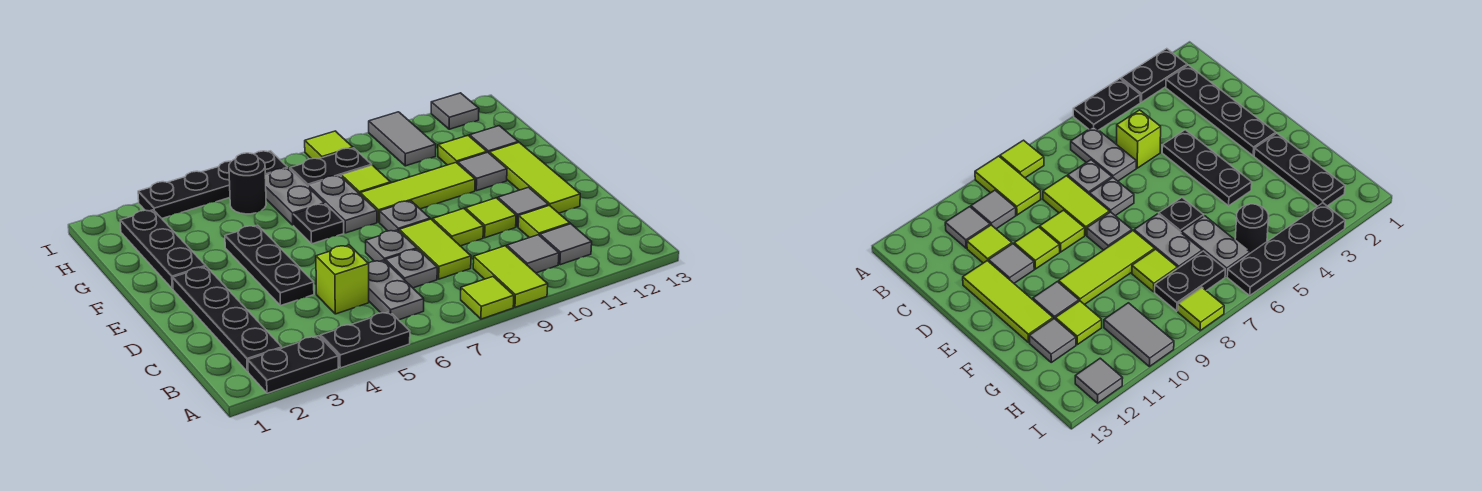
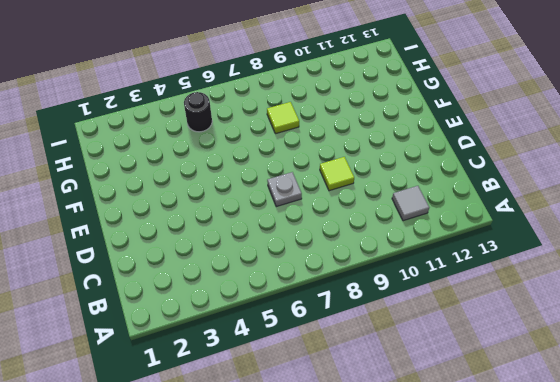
none -> black 1x2 plate [248,336,338,393]
none -> black 1x2 plate [321,312,410,368]
none -> lime 1x1 tile [461,277,514,319]
none -> lime 1x2 tile [473,246,548,307]

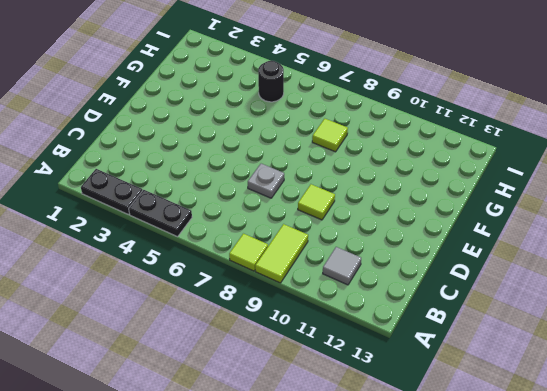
none -> black 1x4 plate [173,267,282,371]
none -> grey 1x2 plate [368,260,424,320]
none -> grey 1x1 tile [507,235,559,273]
none -> lime 1x1 brick [316,245,369,314]

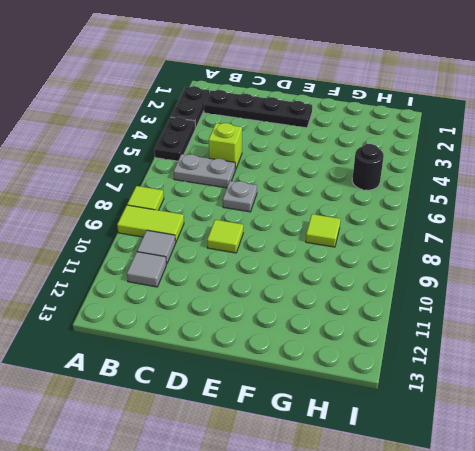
none -> grey 1x1 plate [385,249,437,288]
none -> lime 1x2 tile [399,219,471,279]
none -> lime 1x1 tile [518,205,570,238]
none -> black 1x3 plate [225,225,314,306]

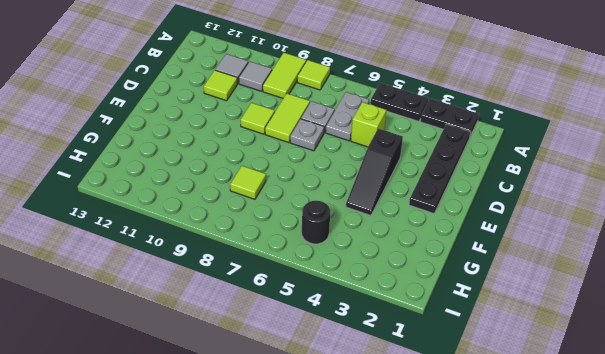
black 1x3 slope [346,128,403,216] -> black 1x3 plate [225,225,314,306]
none -> lime 1x1 tile [465,198,516,238]
none -> grey 1x1 tile [498,187,548,227]
none -> lime 1x3 tile [489,143,580,213]
none -> grey 1x1 plate [380,201,430,231]

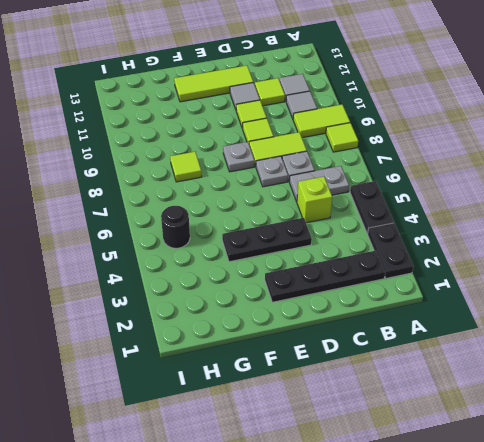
none -> black 1x3 plate [120,210,206,289]
none -> black 1x1 plate [293,204,344,244]
none -> grey 1x2 plate [308,175,377,233]
none -> lime 1x3 tile [360,163,475,222]

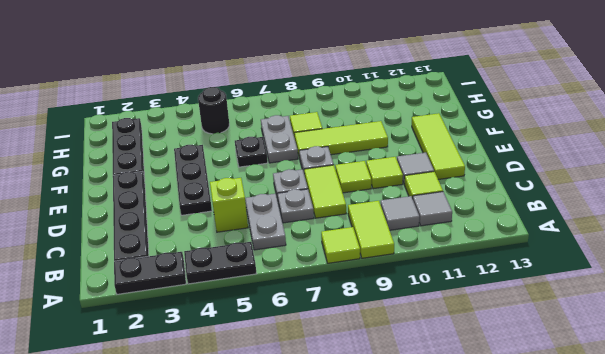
none -> grey 1x1 tile [458,152,507,191]
none -> grey 1x2 plate [265,168,325,225]
none -> lime 1x1 tile [438,136,487,165]
none -> grey 1x1 tile [470,126,518,153]

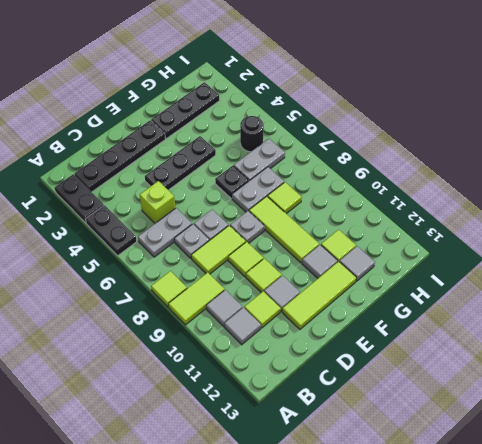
none -> black 1x2 plate [290,148,372,186]
none -> grey 1x2 tile [369,112,436,166]
none -> black 1x4 plate [138,151,288,218]
none -> lime 1x1 tile [305,131,353,159]

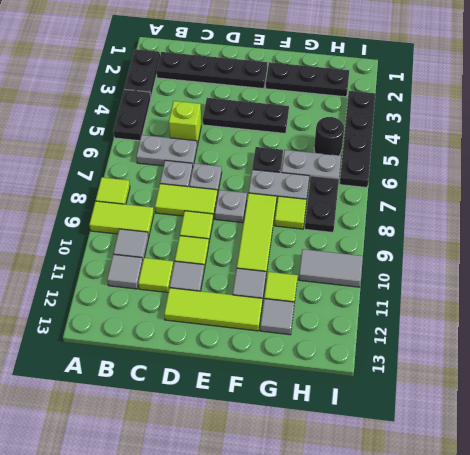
none -> lime 1x1 tile [305,131,353,159]
none -> grey 1x1 tile [431,93,479,129]

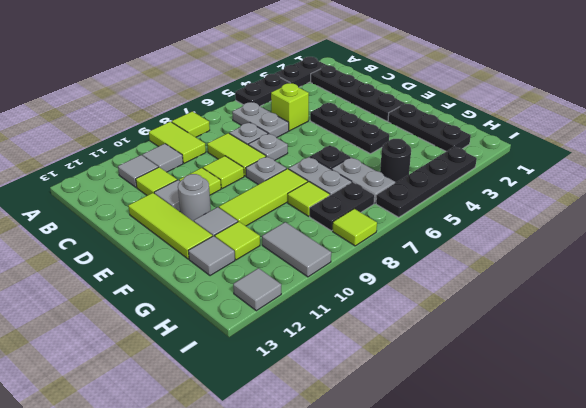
grey 1x1 round brick [178,174,211,222] -> none

